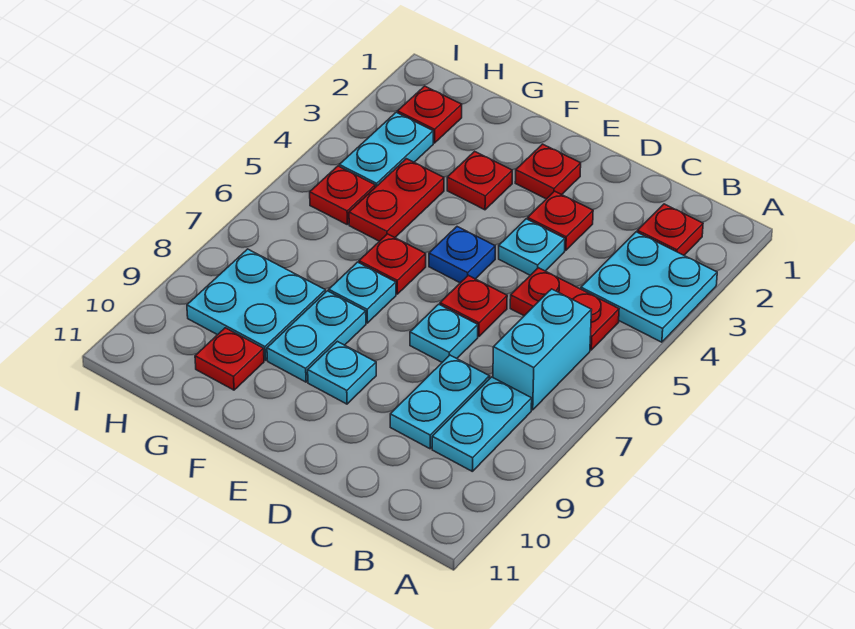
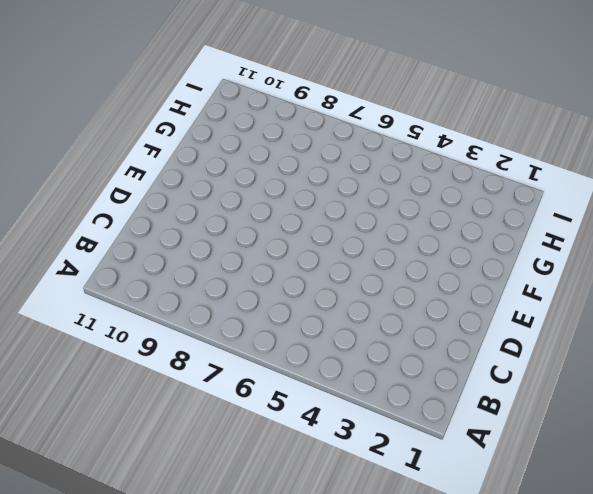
none -> cyan 2x2 plate [581,232,717,342]
none -> red 1x1 plate [637,204,703,255]
none -> red 1x2 plate [510,268,619,350]

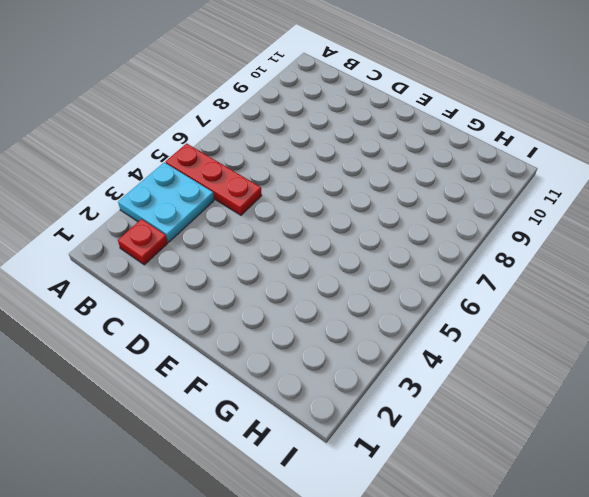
red 1x3 plate [166,143,262,215] -> red 1x2 plate [510,268,619,350]
none -> cyan 1x2 brick [493,289,592,410]
none -> cyan 1x2 plate [432,377,532,471]
none -> cyan 1x2 plate [390,355,490,449]

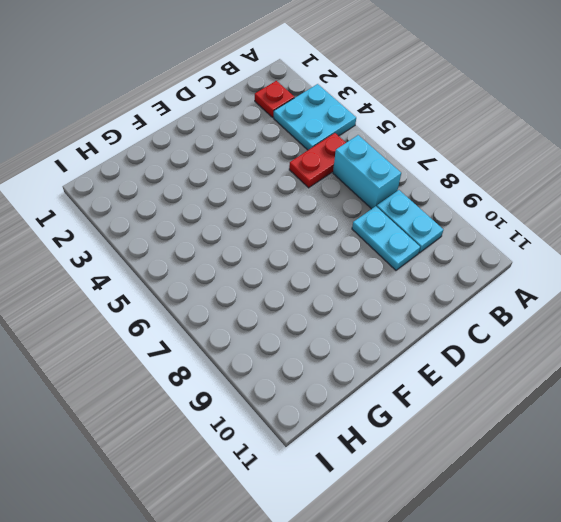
none -> red 1x1 plate [528,191,593,251]
none -> cyan 1x1 plate [499,219,565,275]
none -> red 1x1 plate [440,275,507,337]

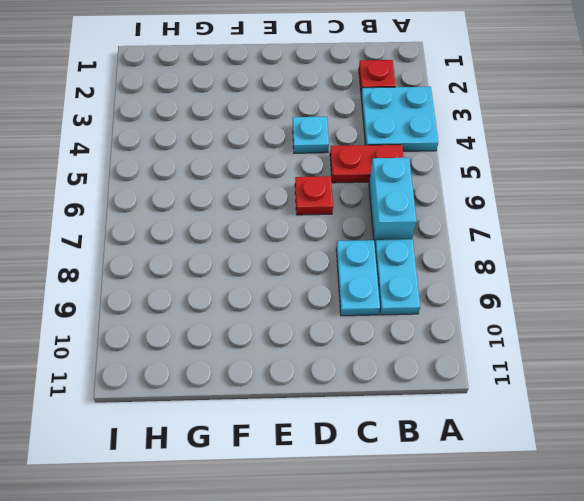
none -> red 1x1 plate [528,191,593,251]
none -> cyan 1x1 plate [410,304,478,362]
none -> red 1x1 plate [515,144,581,199]

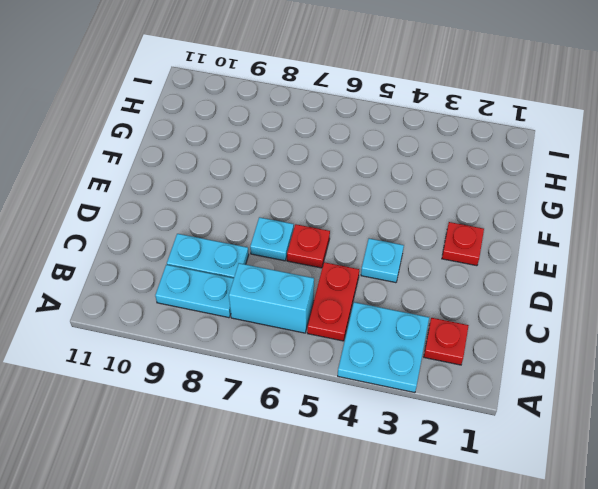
none -> red 1x1 plate [528,191,593,251]
none -> blue 1x1 plate [429,227,495,283]
none -> cyan 1x1 plate [308,341,376,404]

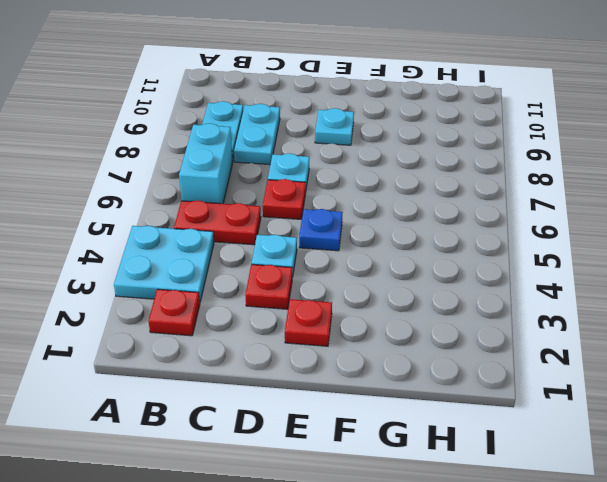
none -> red 1x1 plate [447,151,512,210]
none -> red 1x1 plate [359,234,426,294]
none -> cyan 1x1 plate [329,262,396,323]

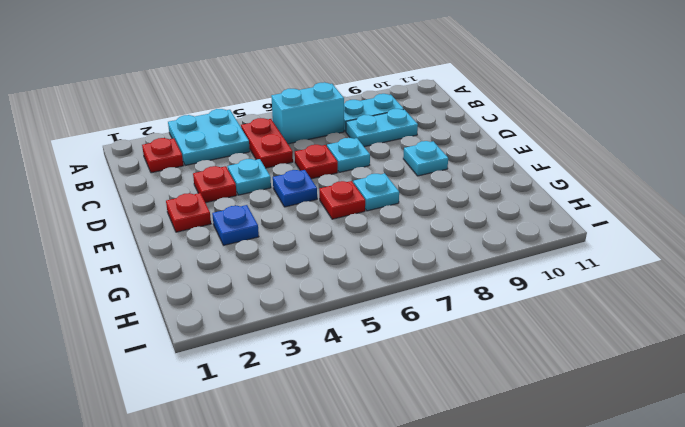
blue 1x1 plate [212,205,259,245] -> red 1x1 plate [447,151,512,210]
none -> cyan 1x2 plate [267,291,366,382]
none -> red 1x2 plate [349,159,444,241]
none -> cyan 2x2 plate [187,249,325,360]

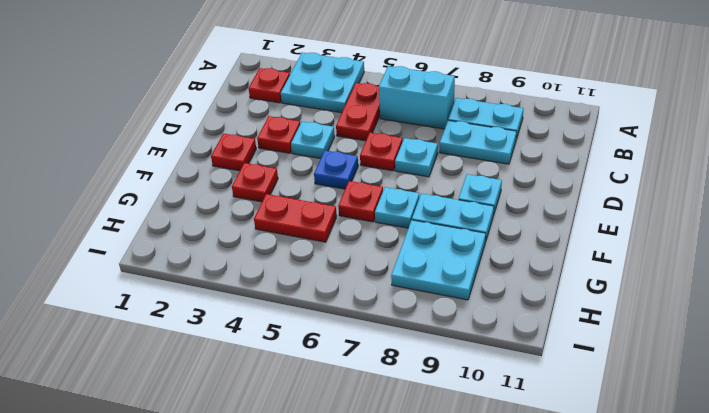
none -> red 1x1 plate [195,328,264,390]
none -> red 1x1 plate [397,86,462,143]
none -> cyan 1x2 plate [339,112,433,187]

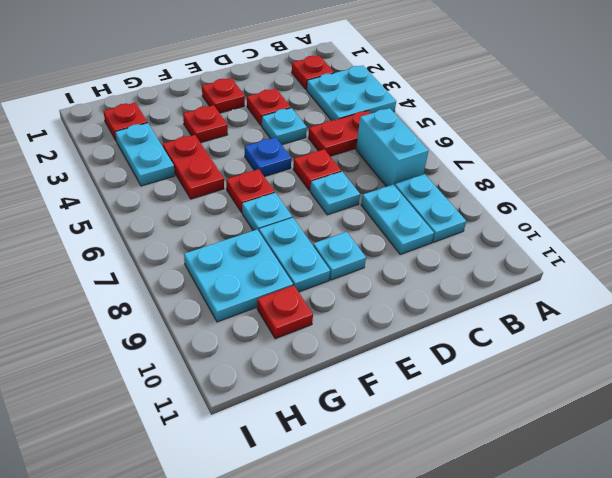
none -> red 1x1 plate [310,166,375,224]

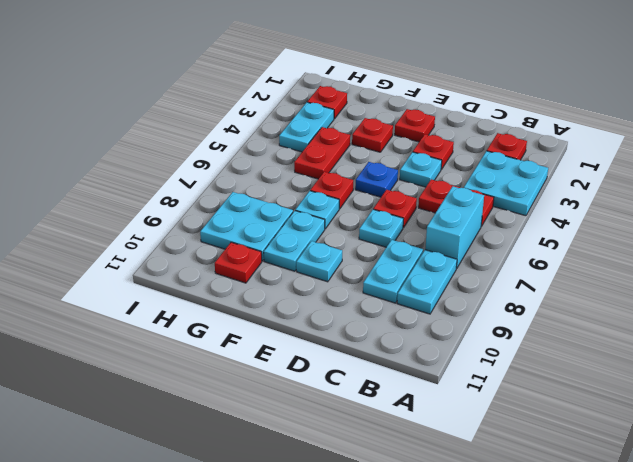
none -> red 1x1 plate [310,166,375,224]

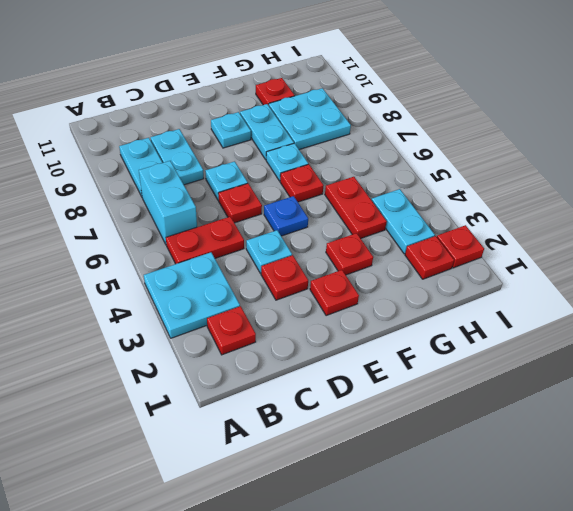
red 1x1 plate [437,225,484,268] -> red 1x1 plate moved to [310,166,375,224]

